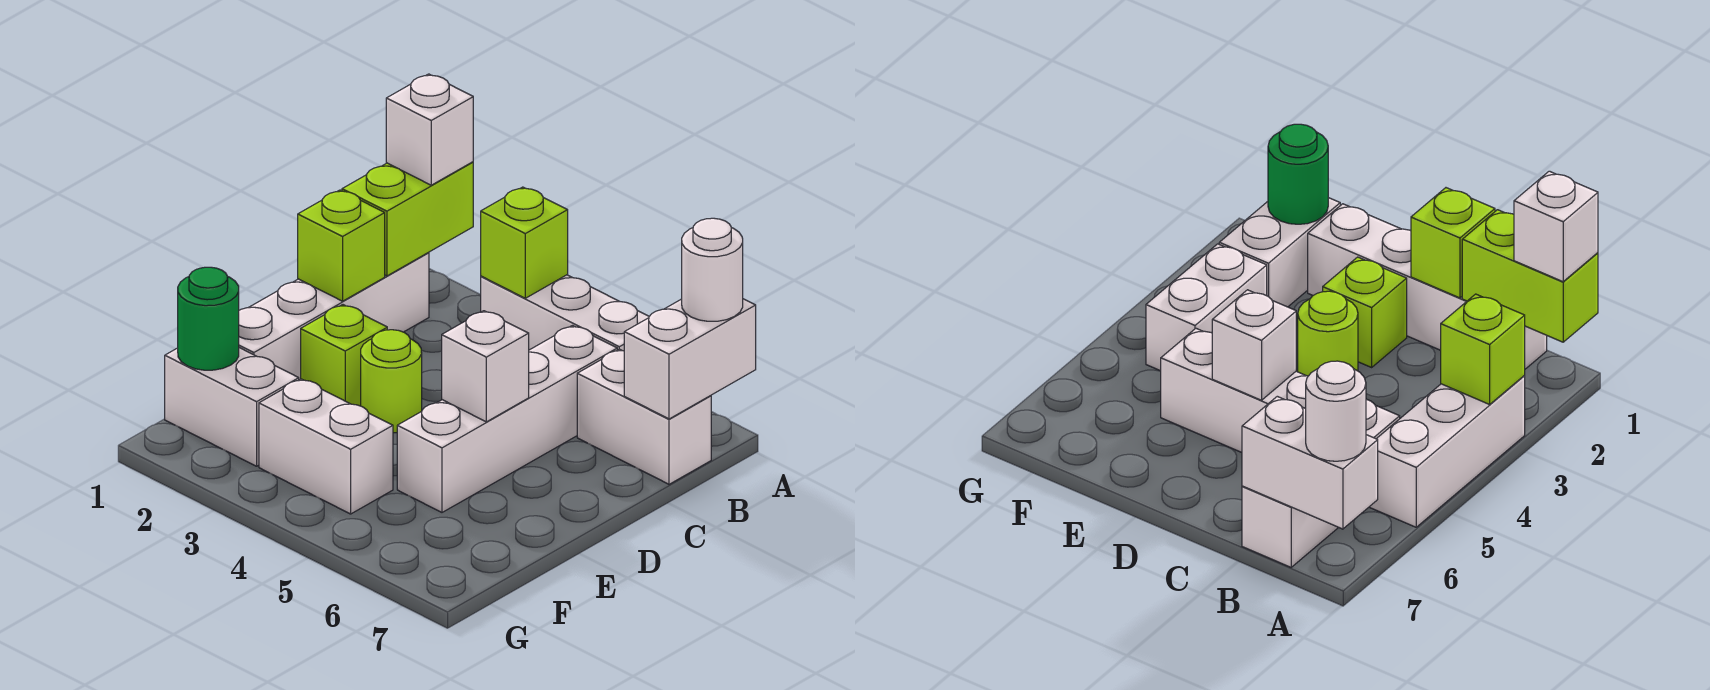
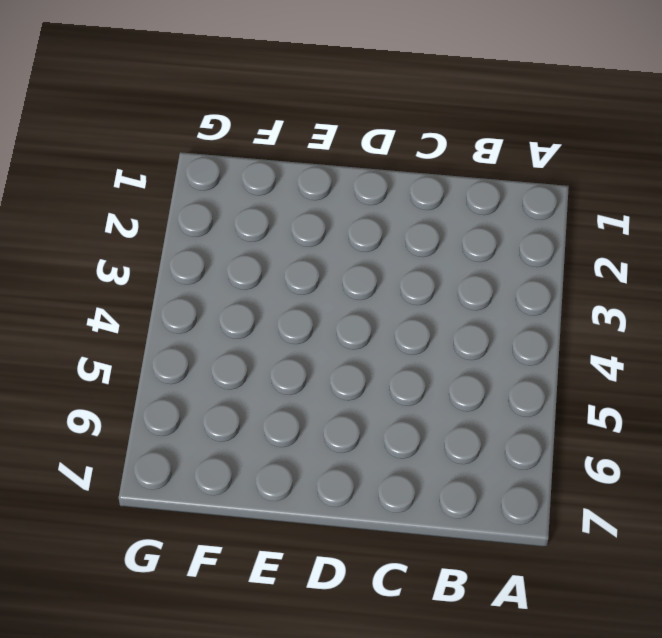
none -> white 1x3 brick [481,275,649,351]
none -> white 1x4 brick [239,252,429,380]
none -> white 1x4 brick [397,326,617,512]

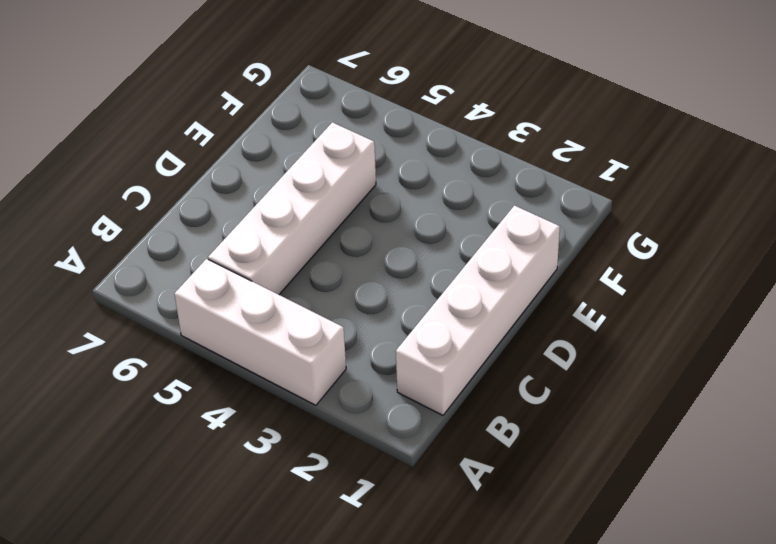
none -> white 1x2 brick [577,349,711,484]
none -> lime 1x1 brick [301,305,387,406]
none -> lime 1x1 round brick [361,330,422,433]

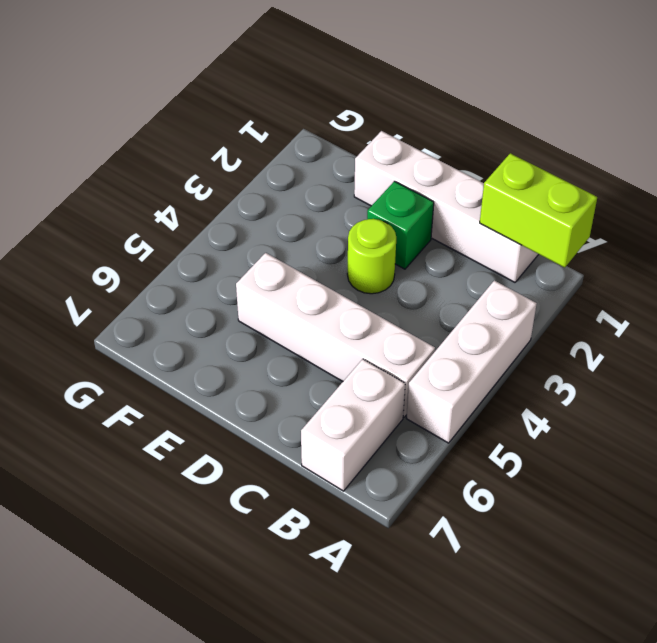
green 1x1 brick [367,181,434,269] -> lime 1x1 brick [301,305,387,406]
none -> white 1x2 brick [165,348,299,466]
none -> white 1x2 brick [259,379,393,514]
none -> lime 1x1 brick [481,187,568,298]

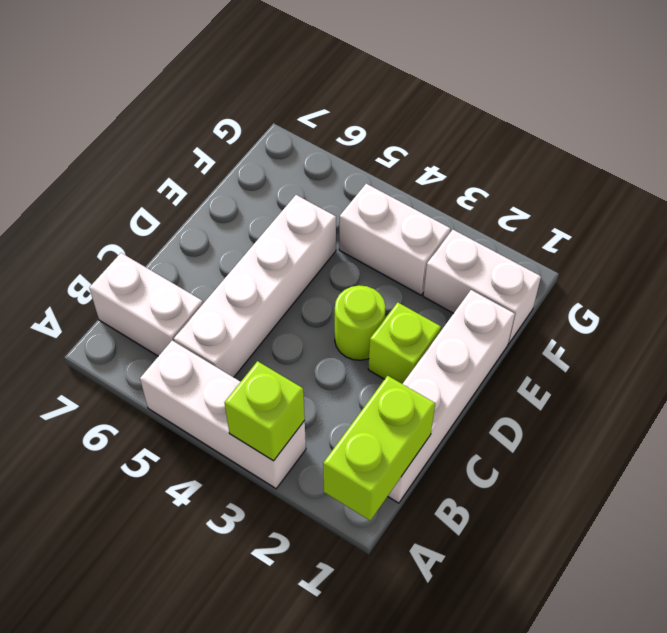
none -> white 1x2 brick [624,299,756,419]
none -> lime 1x1 brick [298,190,385,301]
none -> white 1x1 brick [442,311,529,422]

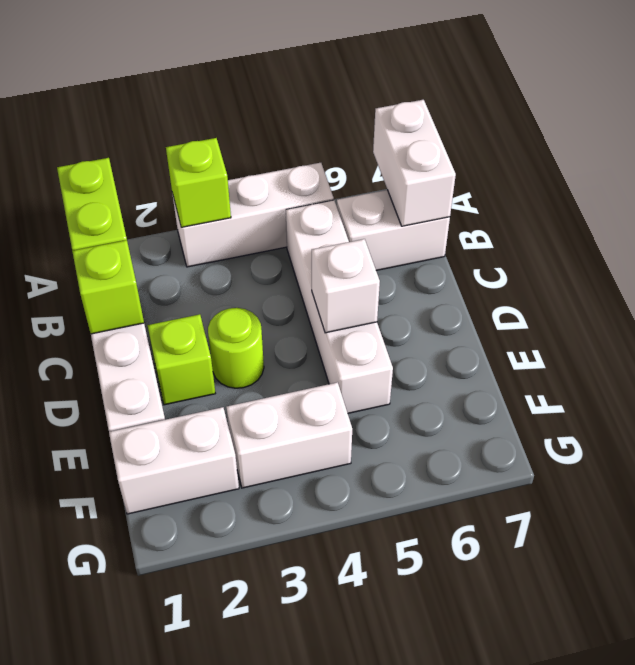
none -> green 1x1 round brick [178,267,239,370]
none -> white 1x1 brick [386,74,473,185]
none -> white 1x1 round brick [682,218,743,321]

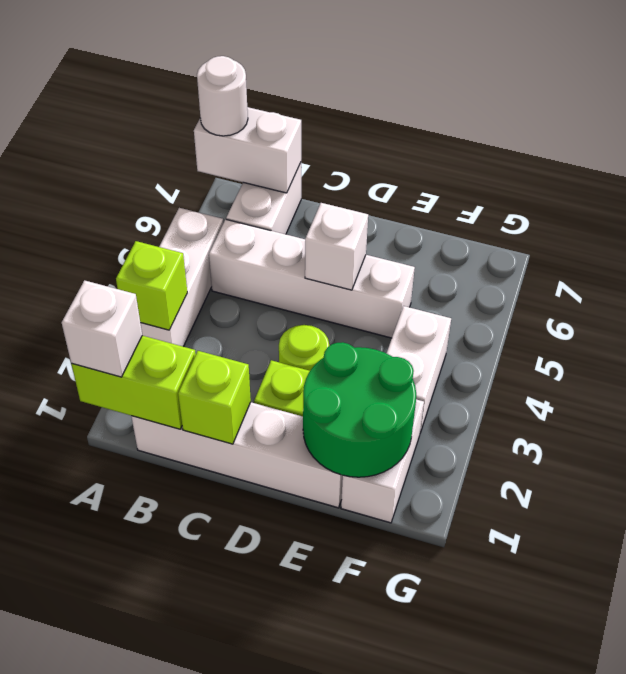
green 2x2 round brick [303,342,416,477] -> green 1x1 round brick [178,267,239,370]

